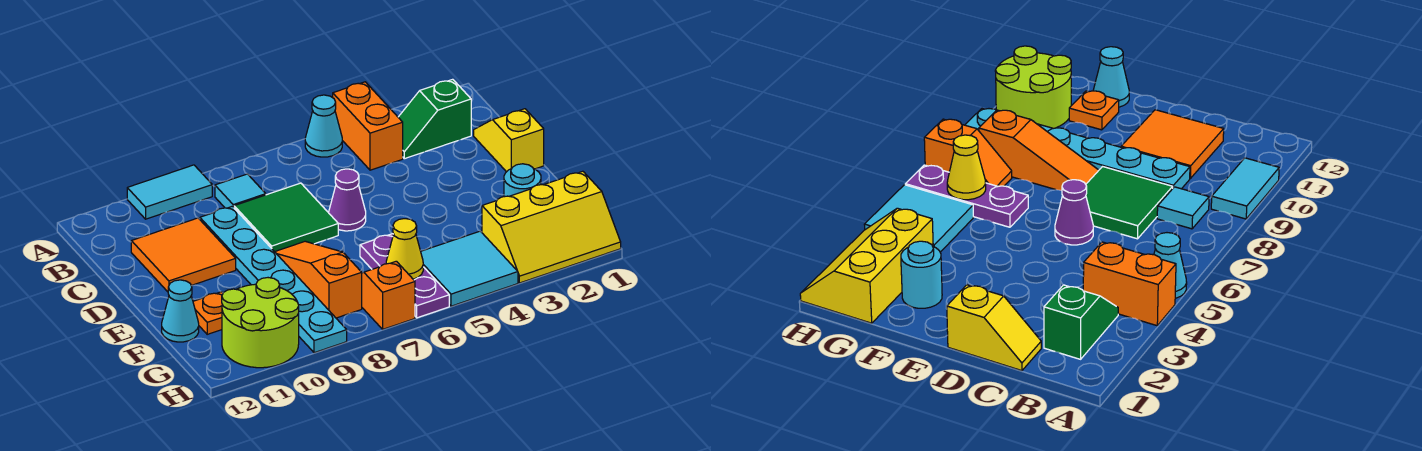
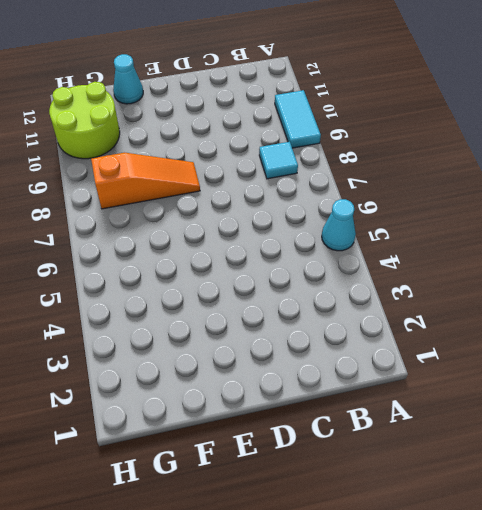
none -> orange 1x2 brick [333,82,403,170]
none -> green 1x2 slope [398,79,471,159]
none -> yellow 1x2 slope [474,109,544,172]

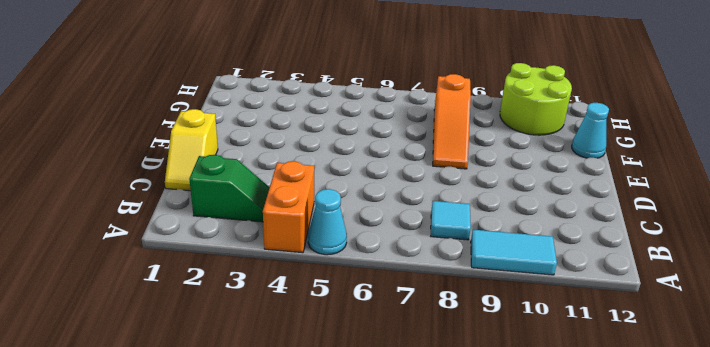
none -> green 2x2 tile [234,183,338,252]
none -> cyan 1x6 plate [200,206,347,353]
none -> orange 2x2 tile [131,218,236,292]

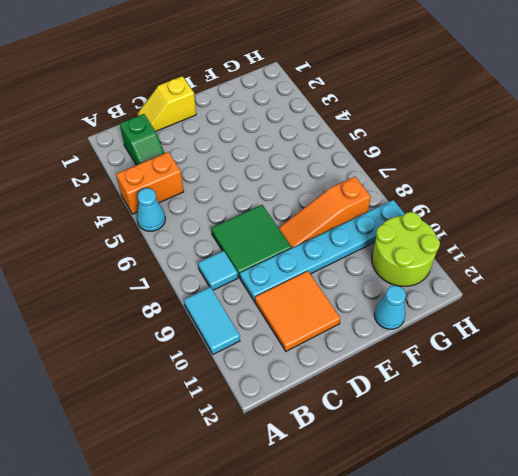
none -> purple 1x1 cone [329,169,366,231]
none -> cyan 1x1 round brick [504,164,541,197]
none -> purple 1x3 plate [360,234,449,318]

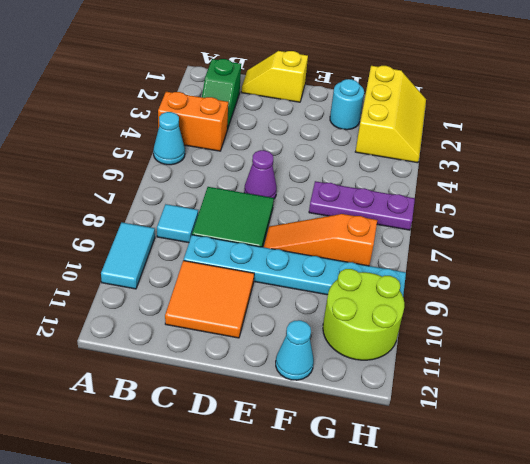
none -> orange 1x1 plate [193,292,223,334]
none -> cyan 2x2 tile [421,231,518,306]
none -> orange 1x2 slope [362,261,415,329]

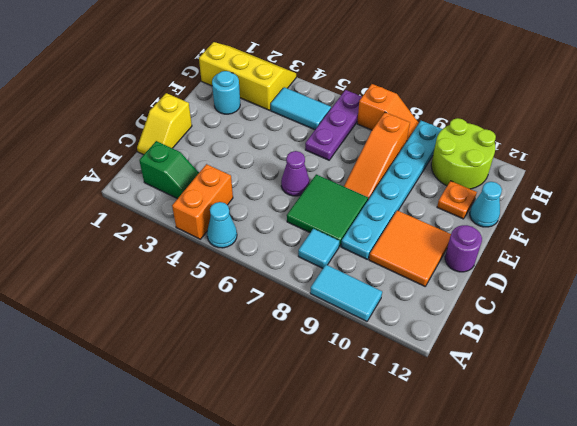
purple 1x1 round brick [445,225,482,272] -> none
cyan 1x2 tile [271,87,331,130] -> cyan 2x2 tile [421,231,518,306]
orange 1x2 slope [357,84,419,140] -> orange 1x2 slope turned to [362,261,415,329]
none -> yellow 1x1 cone [386,219,423,279]

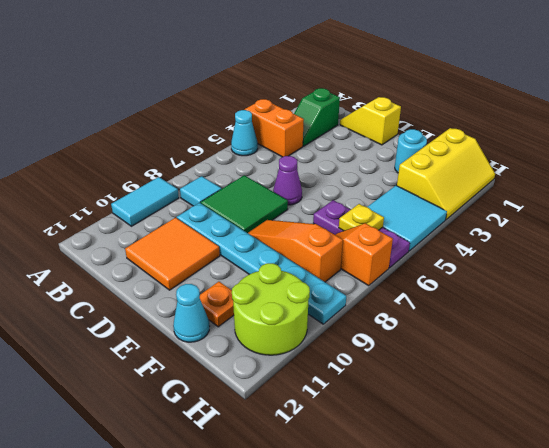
yellow 1x1 plate [339,204,384,231] -> yellow 1x1 cone [386,219,423,279]

